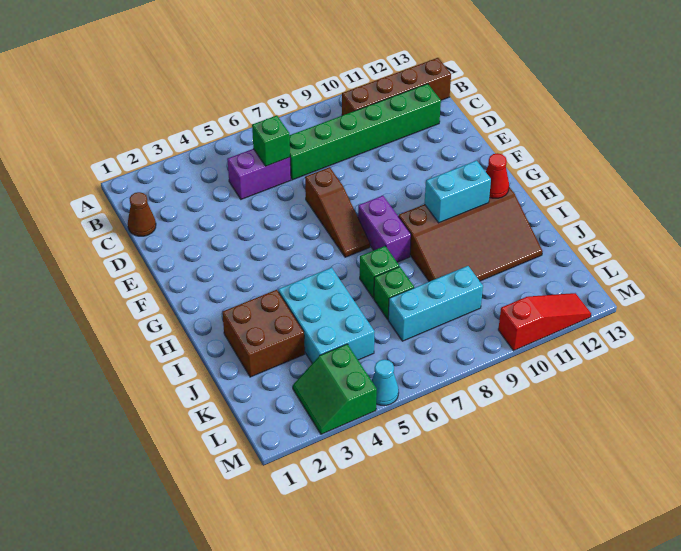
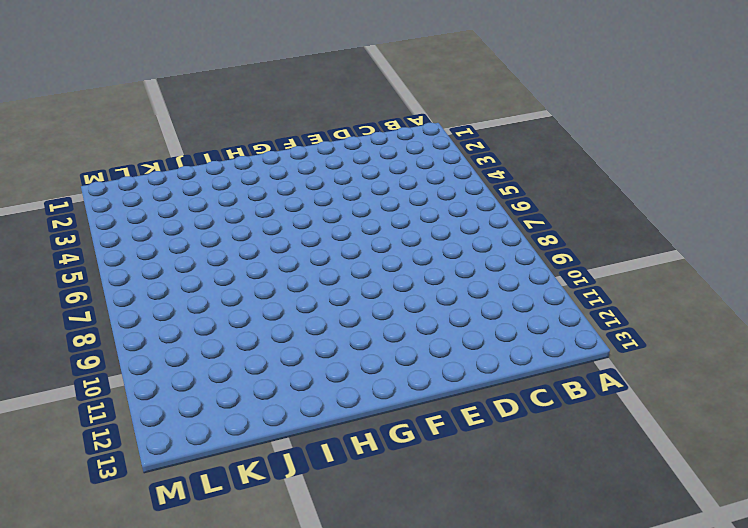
none -> brown 1x4 brick [342,58,451,116]
none -> brown 1x1 cone [128,192,156,236]
none -> purple 1x2 brick [227,149,291,199]

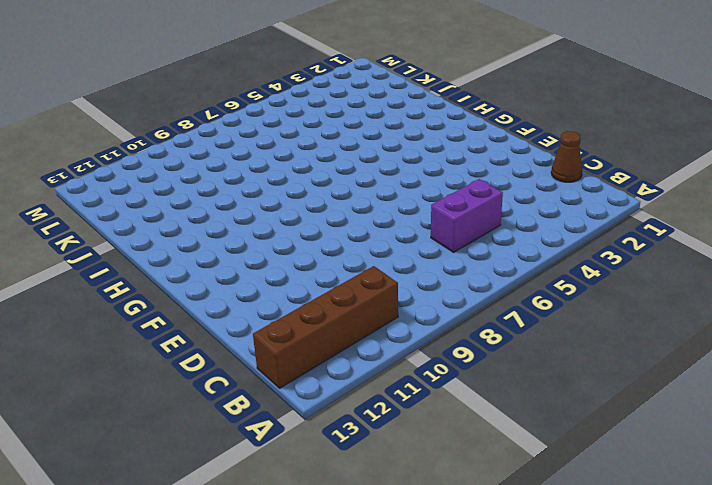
none -> green 1x6 brick [289,84,441,180]
none -> brown 1x3 slope [305,167,370,257]
none -> purple 1x2 brick [358,196,411,262]

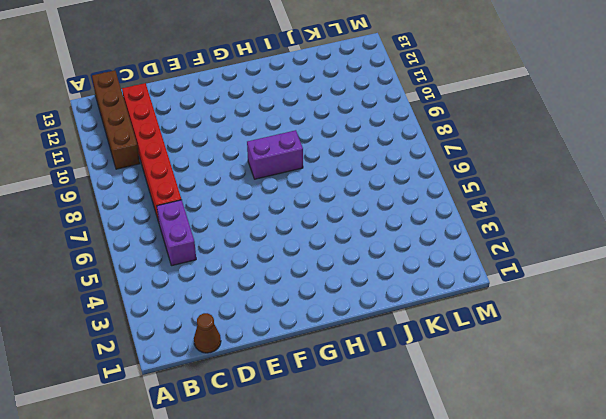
red 1x6 brick [122,83,181,222] -> green 1x6 brick [289,84,441,180]
none -> brown 1x3 slope [305,167,370,257]
none -> brown 3x4 slope [398,187,543,282]
none -> brown 2x2 brick [222,290,305,377]

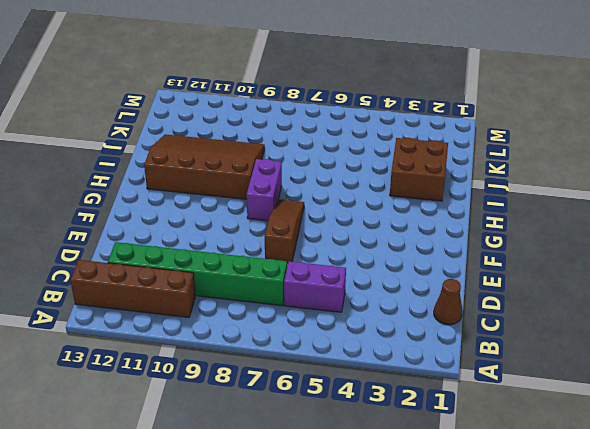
none -> cyan 2x3 brick [278,268,375,363]
none -> green 1x1 brick [360,246,399,298]
none -> green 1x1 brick [374,267,414,319]

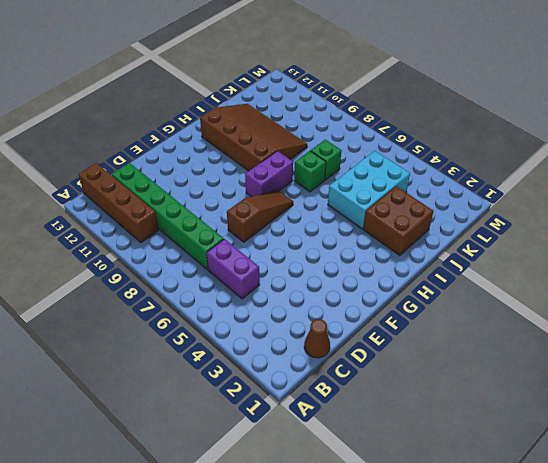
none -> cyan 1x3 brick [388,266,483,341]
none -> green 2x2 slope [293,344,377,434]
none -> cyan 1x1 cone [372,359,399,405]

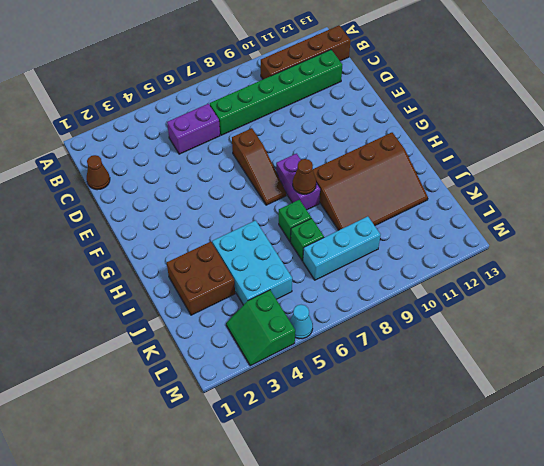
brown 1x1 cone [293,159,316,194] -> none
none -> red 1x3 slope [498,293,591,351]
none -> green 1x1 brick [252,116,290,166]
none -> cyan 1x2 brick [425,161,491,223]

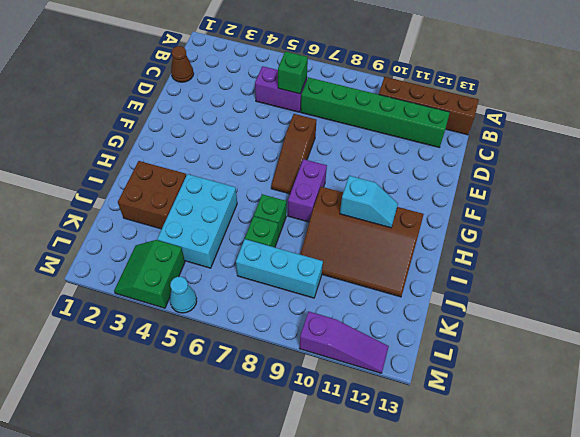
cyan 1x2 slope [340,176,398,228] -> cyan 1x2 brick [425,161,491,223]
purple 1x3 slope [299,311,389,373] -> red 1x3 slope [498,293,591,351]
none -> red 1x1 cone [486,153,509,198]

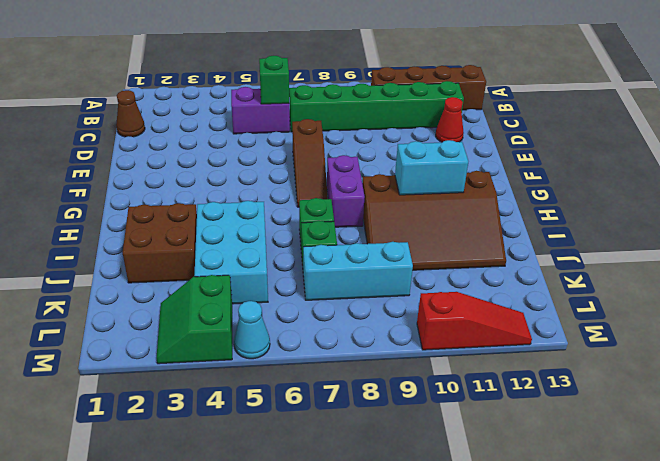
red 1x1 cone [436,97,464,142] -> red 1x1 cone moved to [486,153,509,198]

